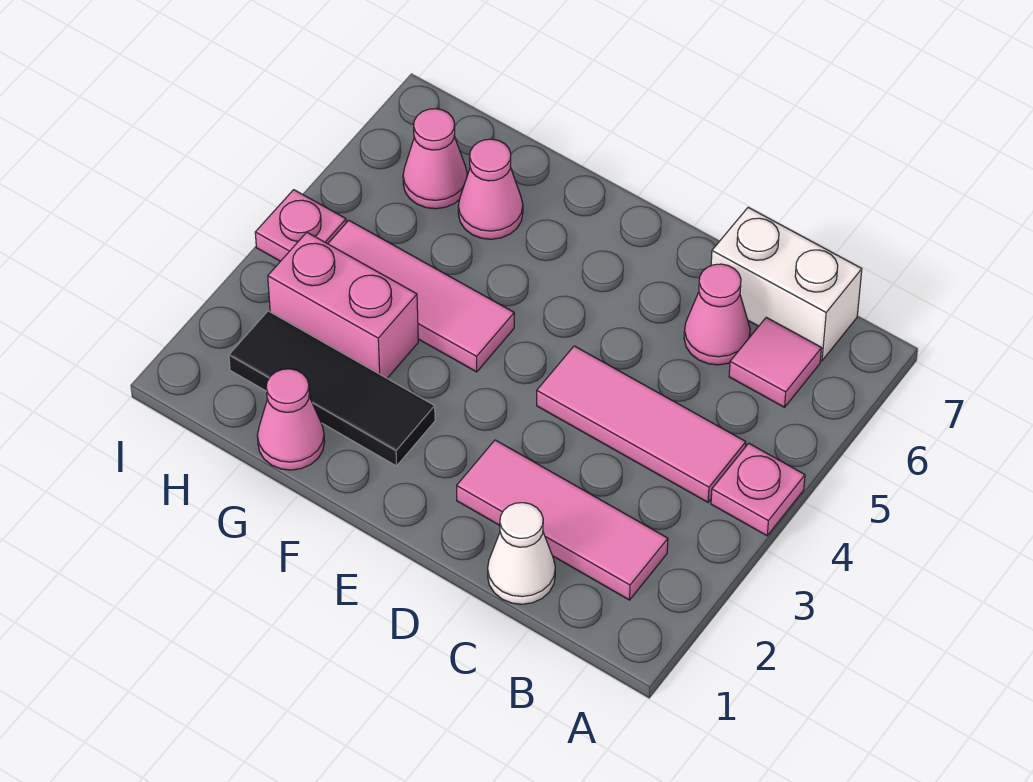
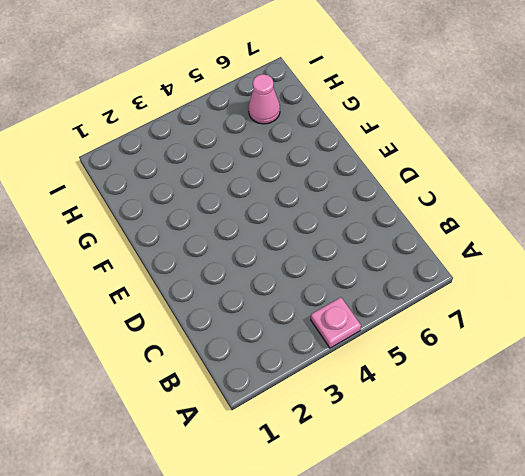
none -> pink 1x3 tile [457,440,668,600]
none -> pink 1x3 tile [537,346,746,502]
none -> pink 1x1 tile [729,317,822,407]

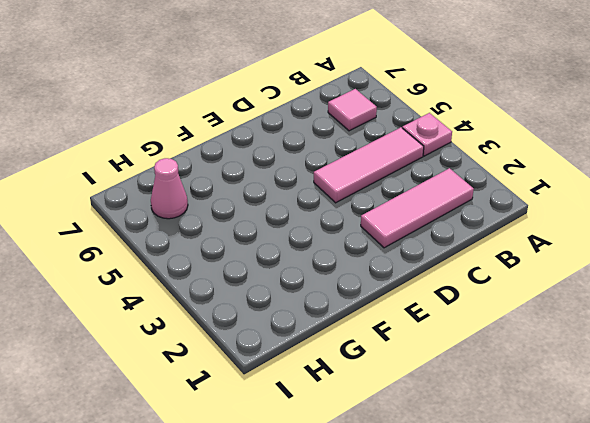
none -> white 1x2 brick [711,207,862,361]
none -> white 1x1 cone [488,503,555,604]
none -> pink 1x1 cone [684,264,750,365]

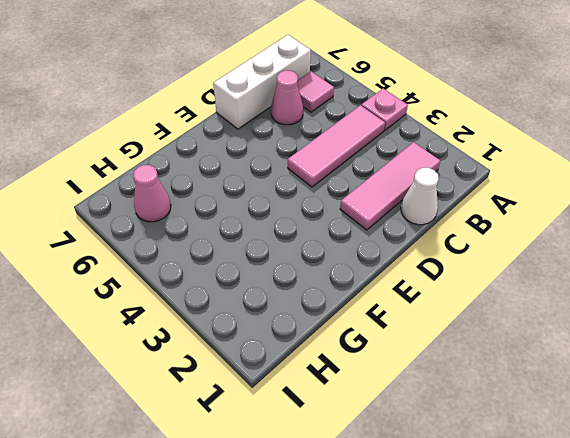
white 1x3 brick [213,35,311,129] -> white 1x2 brick [711,207,862,361]
none -> black 1x3 tile [229,311,435,466]
none -> pink 1x3 tile [328,220,514,372]
none -> pink 1x1 cone [257,369,325,470]

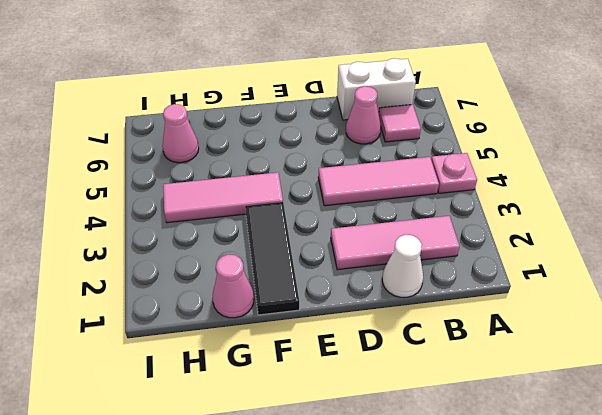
black 1x3 tile [245,202,299,315] -> black 1x3 tile turned to [229,311,435,466]
none -> pink 1x2 brick [268,232,418,378]
none -> pink 1x1 cone [458,139,523,239]
none -> pink 1x1 plate [255,190,346,261]

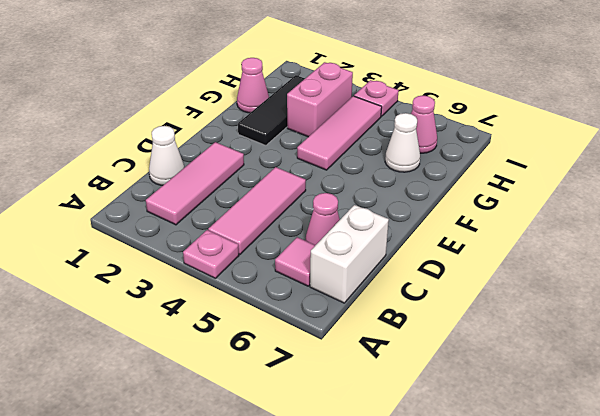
white 1x1 cone [385,113,420,172] -> pink 1x1 cone [458,139,523,239]

